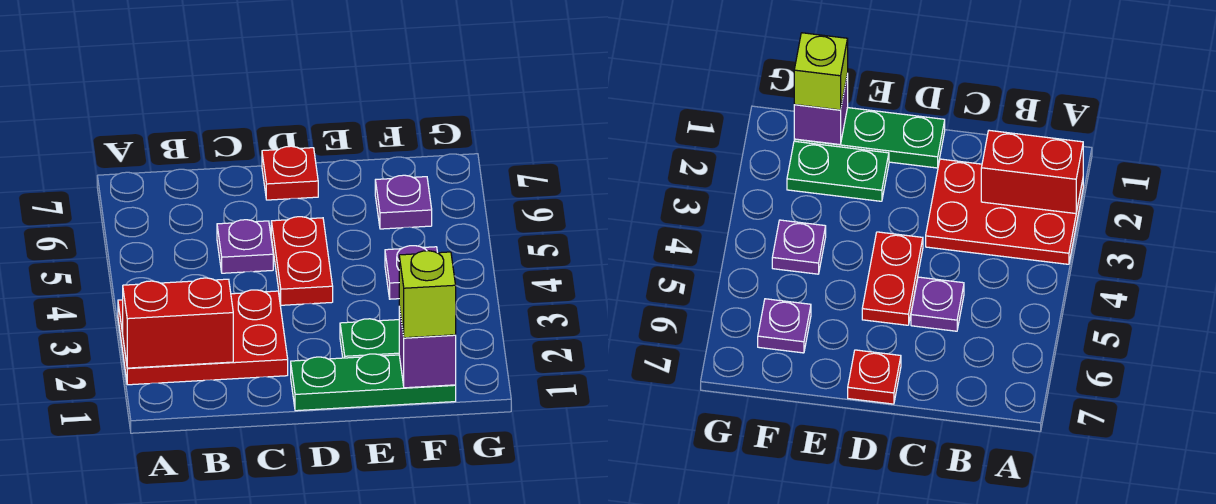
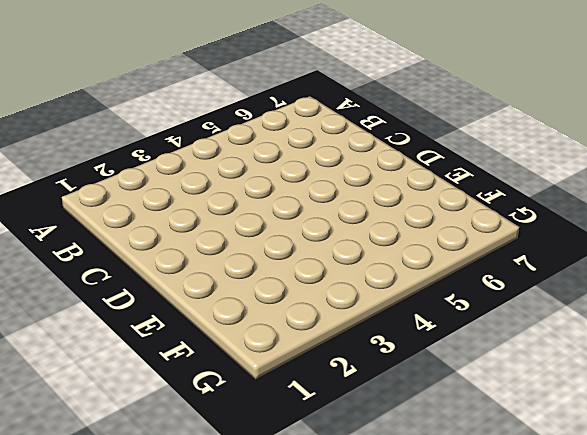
none -> red 2x3 plate [118,290,288,385]
none -> purple 1x1 plate [217,220,273,273]

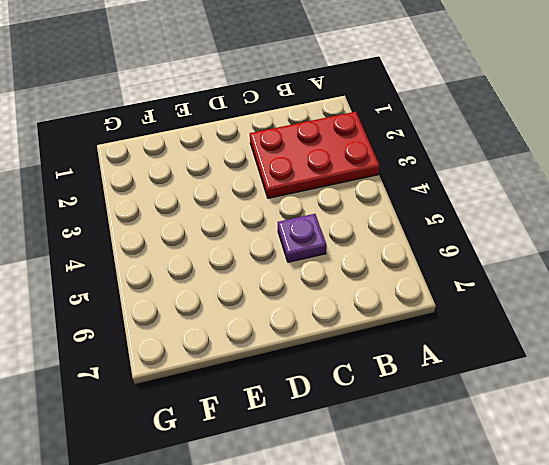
none -> green 1x3 plate [291,354,456,411]
none -> red 1x2 plate [271,217,333,305]

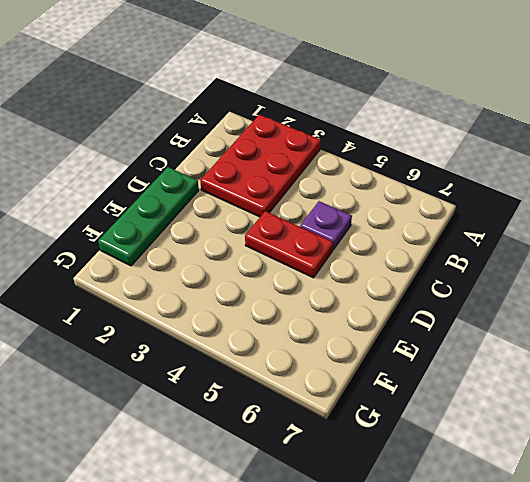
none -> red 1x1 plate [262,146,318,200]
none -> green 1x2 plate [340,319,399,358]

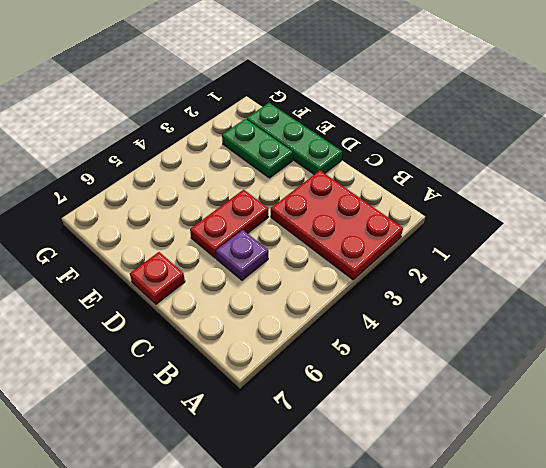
none -> purple 1x1 plate [385,246,438,299]
none -> purple 1x1 plate [375,175,432,229]

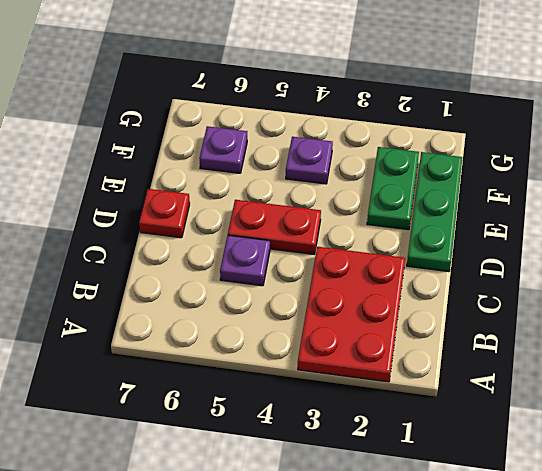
none -> red 1x2 brick [123,278,233,368]
none -> purple 1x1 brick [399,307,456,388]

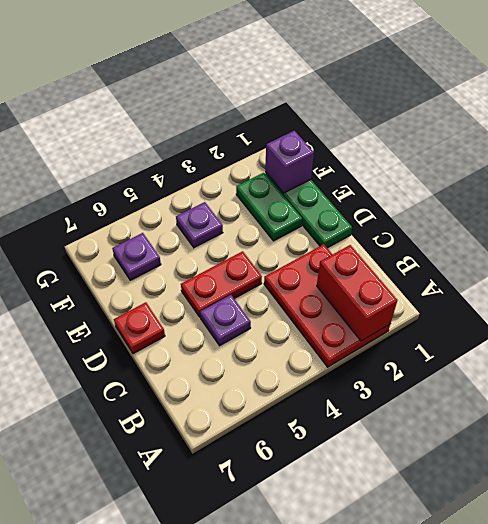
none -> lime 1x1 brick [399,251,456,338]

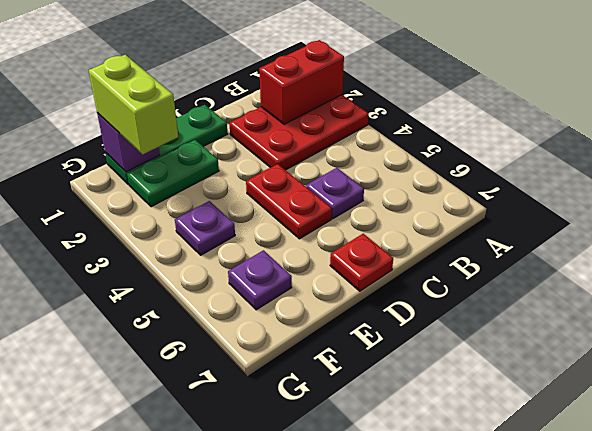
lime 1x2 brick [89,55,178,154] -> lime 1x1 brick [399,251,456,338]

